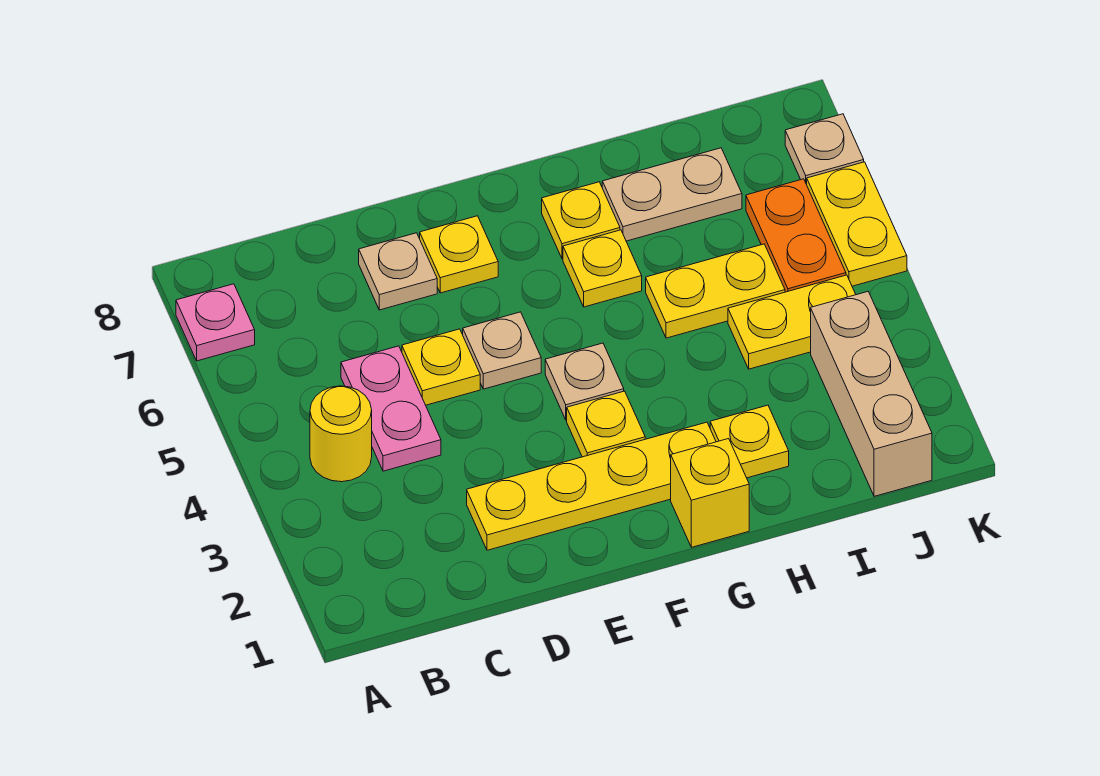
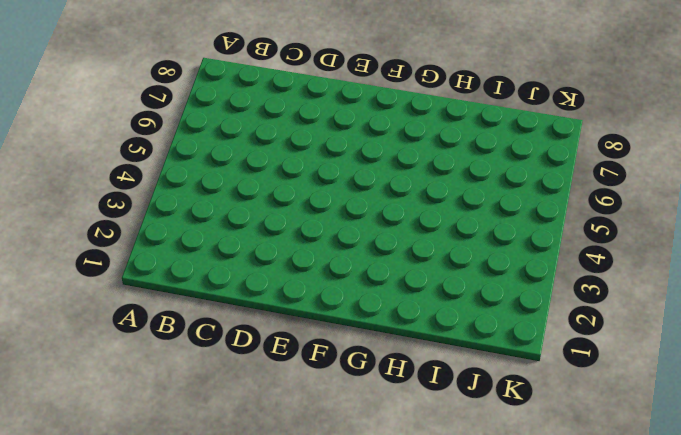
none -> pink 1x1 plate [176,284,255,361]
none -> yellow 1x1 round brick [310,386,372,482]
none -> pink 1x2 plate [341,346,441,471]

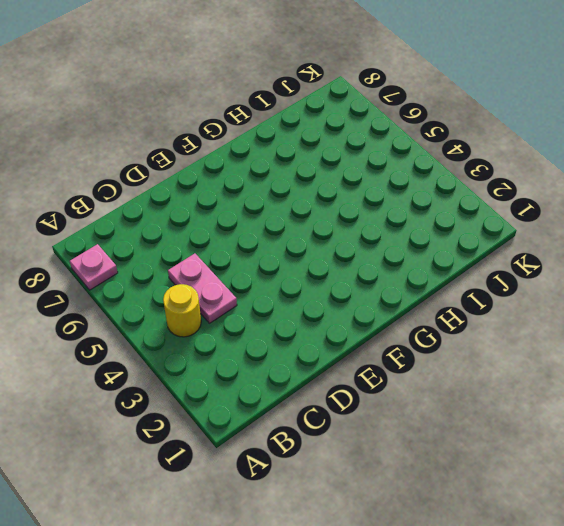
none -> yellow 1x4 plate [467,422,716,550]
none -> yellow 1x1 plate [402,329,480,405]
none -> tan 1x1 plate [359,233,437,310]

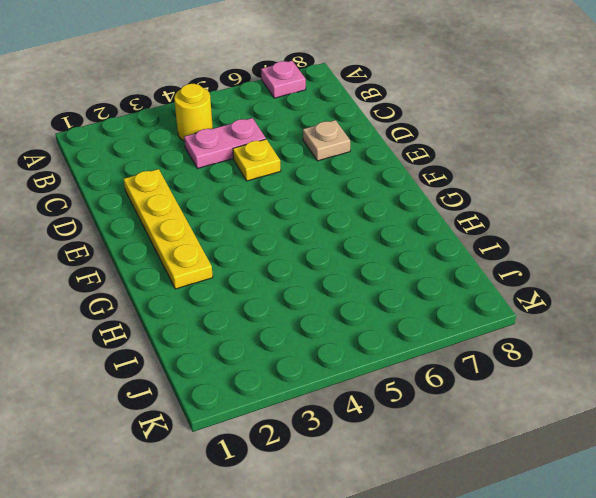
none -> tan 1x1 plate [463,312,541,389]
none -> yellow 1x1 plate [420,216,498,293]
none -> yellow 1x1 plate [567,391,645,457]

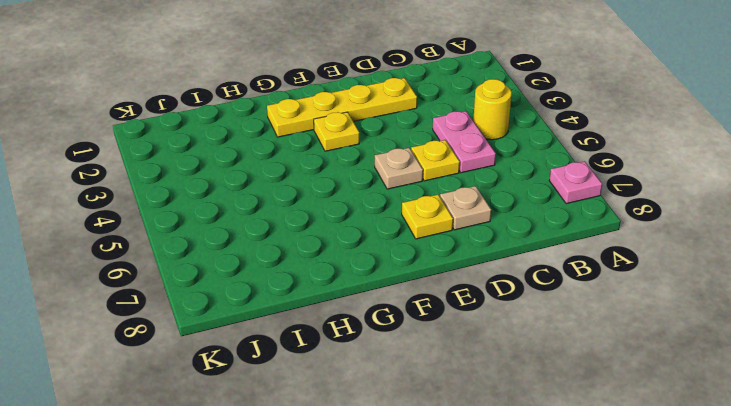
none -> tan 1x1 plate [545,343,624,420]
none -> yellow 1x1 brick [671,439,749,547]
none -> yellow 1x1 plate [563,230,642,307]

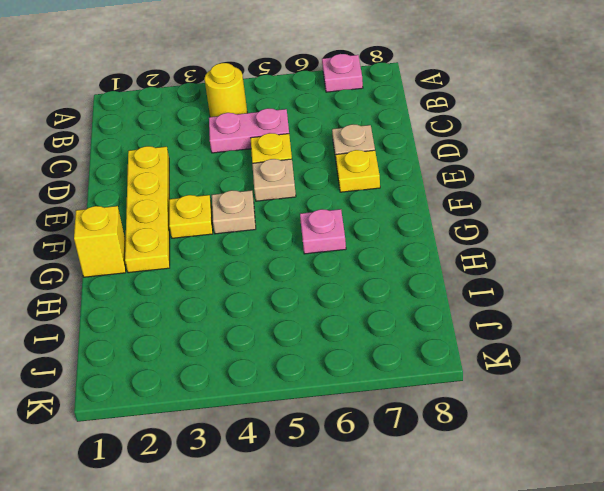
pink 1x1 plate [300,209,346,254] -> yellow 1x1 plate [563,230,642,307]
none -> yellow 1x1 plate [542,182,620,259]
none -> yellow 1x1 plate [710,405,789,478]
none -> yellow 1x2 plate [646,244,785,338]

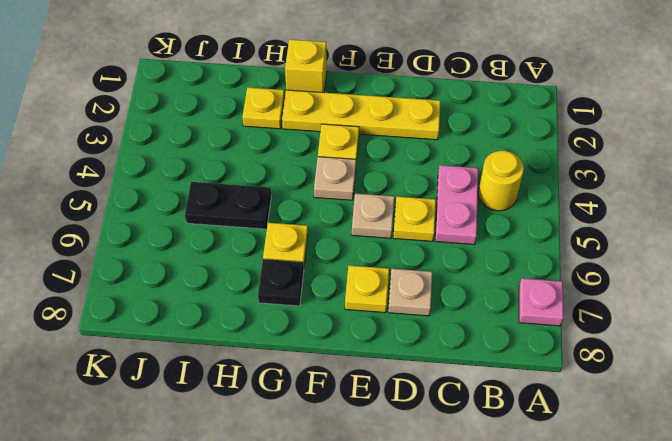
black 1x1 plate [258,259,304,306] -> yellow 1x1 plate [542,182,620,259]
black 1x2 plate [185,182,271,229] -> yellow 1x2 plate [646,244,785,338]
none -> tan 1x2 plate [602,148,742,241]
none -> yellow 1x2 plate [728,275,856,369]
none -> tan 1x3 brick [811,292,932,496]

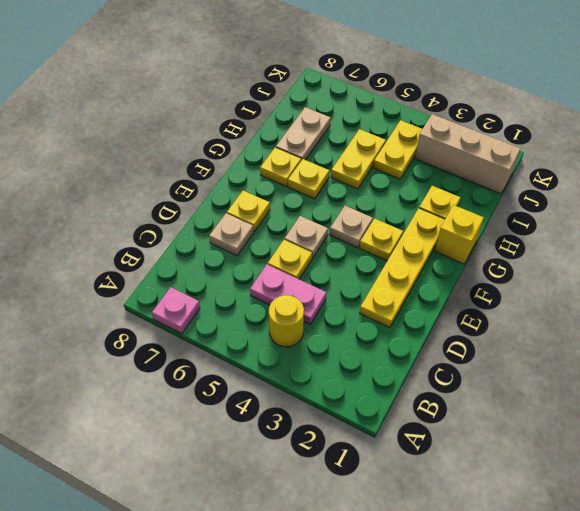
none -> orange 1x2 plate [746,179,846,292]
none -> yellow 1x2 plate [807,162,907,286]
none -> tan 1x1 plate [785,114,864,184]

